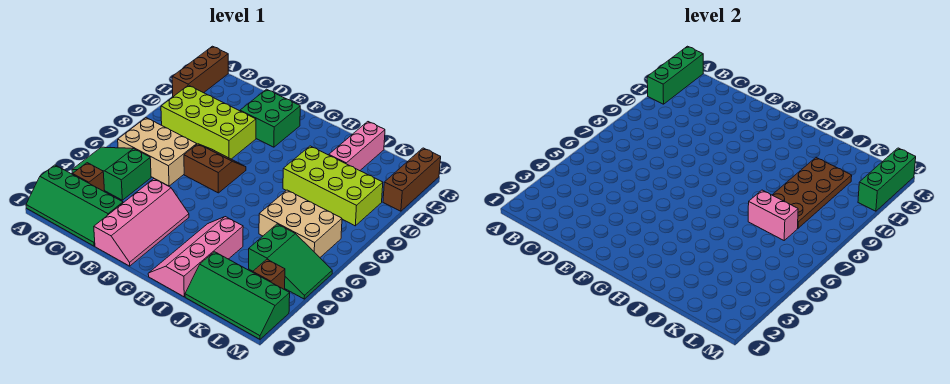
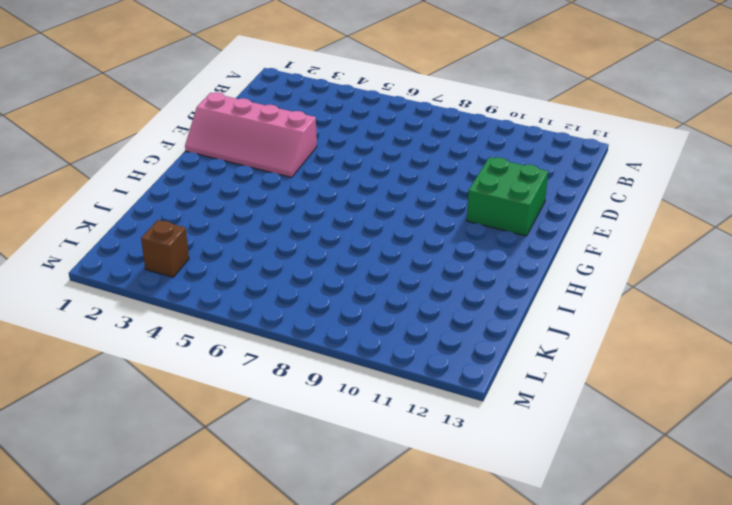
none -> green 2x4 slope [26,165,123,246]
none -> green 2x3 slope [72,147,151,200]
none -> brown 1x3 brick [172,46,228,97]

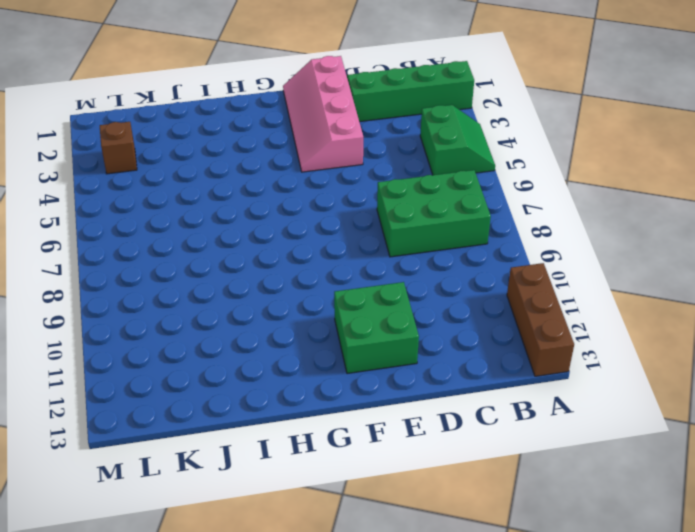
green 2x2 slope [420,105,495,175] -> green 2x3 slope [72,147,151,200]
green 2x3 brick [377,170,491,257] -> tan 2x3 brick [118,118,197,186]
none -> brown 1x1 brick [73,163,105,192]
none -> lime 2x4 brick [161,85,256,159]
none -> brown 2x2 slope [184,144,246,193]

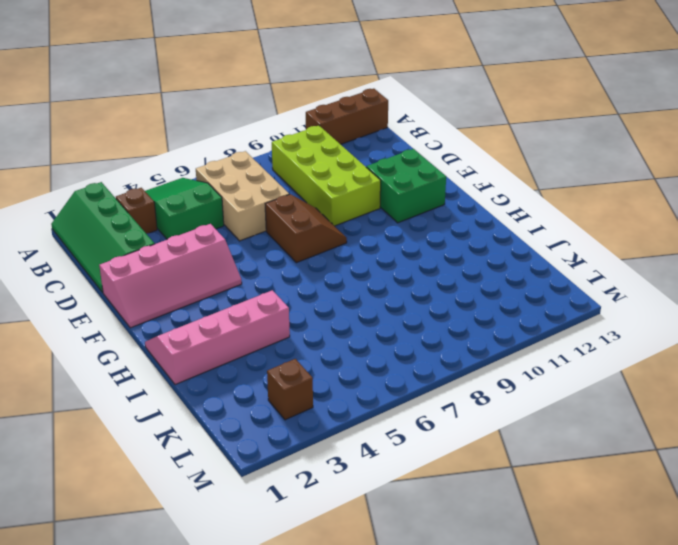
none -> lime 2x4 brick [283,146,383,226]
none -> green 2x4 slope [185,252,290,339]
none -> tan 2x3 brick [259,190,342,257]

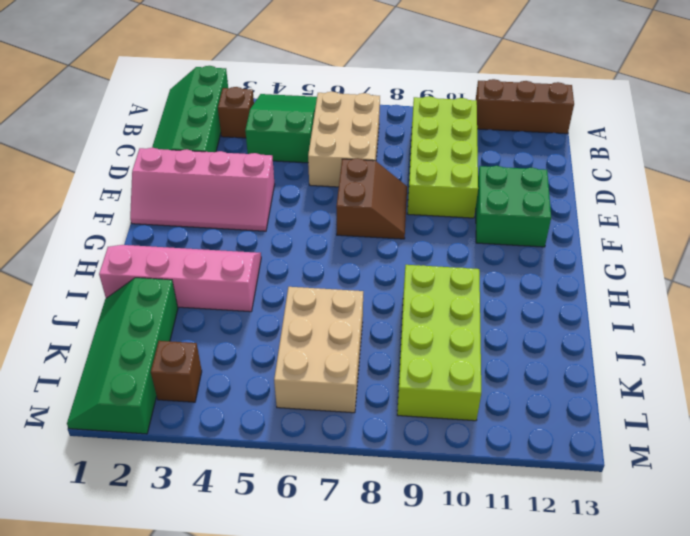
none -> pink 1x3 brick [329,122,385,171]
none -> green 2x3 slope [249,224,332,299]
none -> brown 1x3 brick [383,148,441,211]

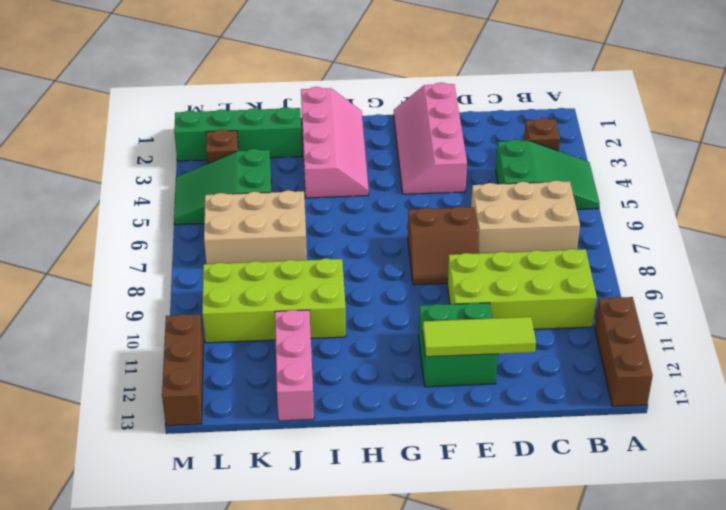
lime 1x3 tile [423,317,536,357] -> none
none -> green 2x4 slope [26,165,123,246]
none -> green 1x3 brick [647,46,703,104]
none -> pink 1x2 brick [748,190,798,240]

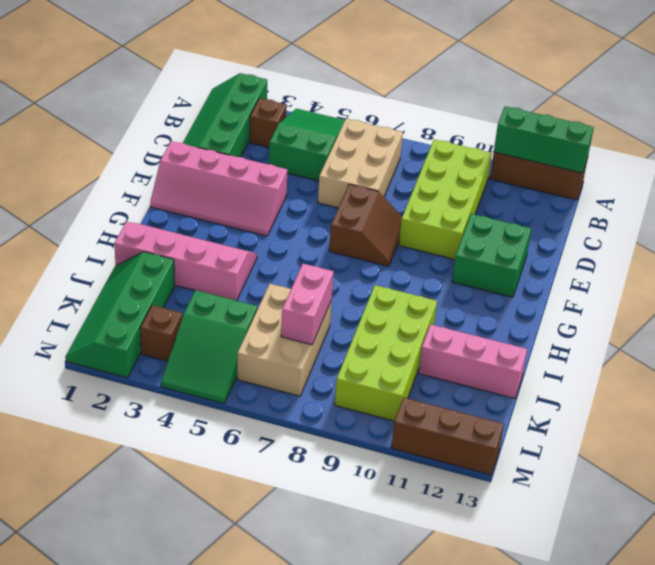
none -> brown 2x4 plate [773,158,852,228]
none -> green 1x3 brick [858,148,916,211]

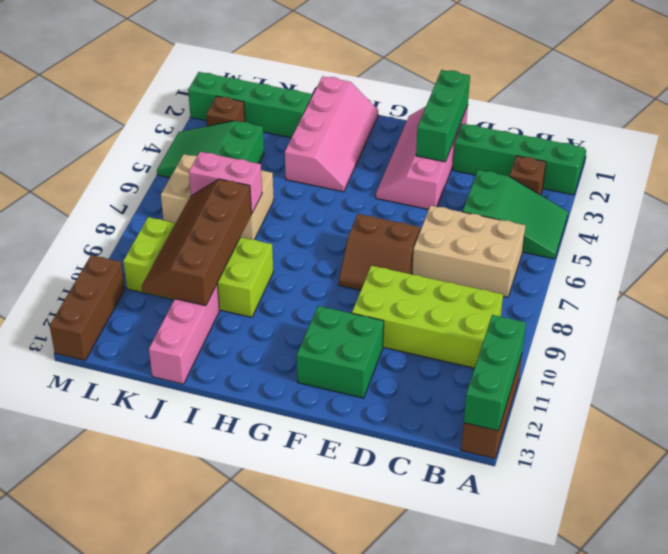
green 1x3 brick [416,70,470,162] -> green 1x3 brick moved to [858,148,916,211]
brown 2x4 slope [142,179,251,306] -> brown 2x4 plate [773,158,852,228]

